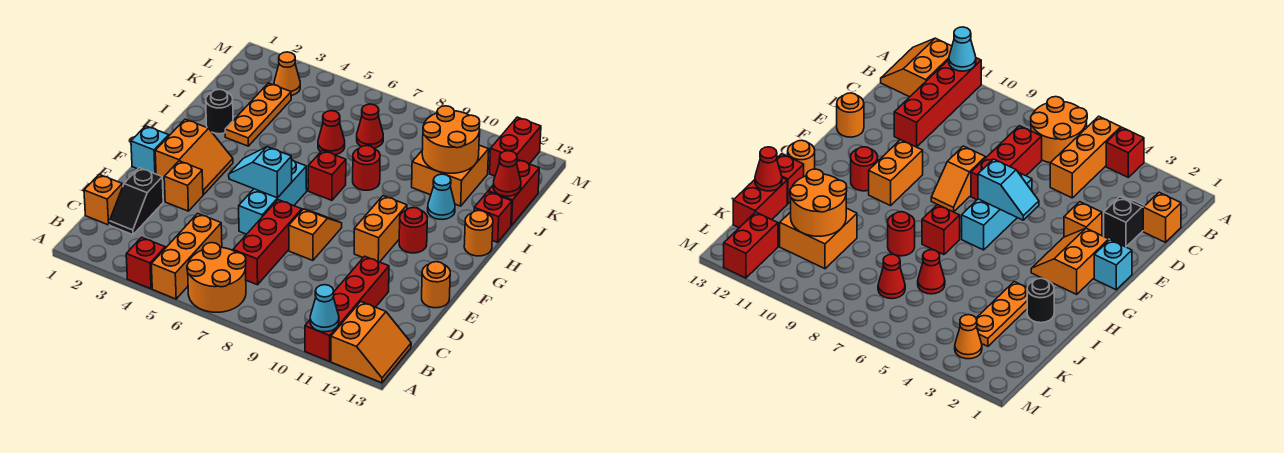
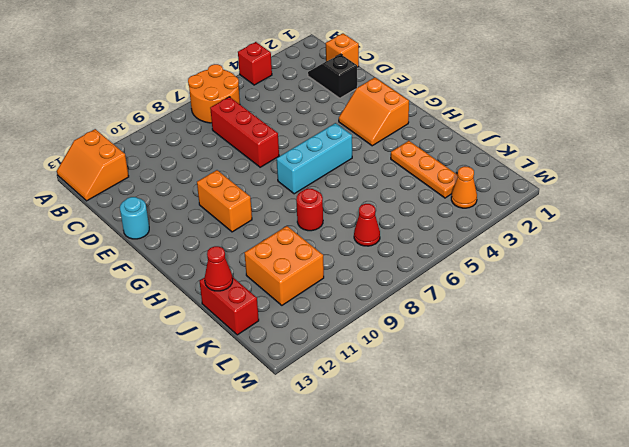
cyan 1x1 round brick [120,197,149,239] -> orange 1x1 round brick [422,262,450,308]
cyan 1x3 brick [277,123,352,194] -> cyan 1x3 brick turned to [239,160,307,234]
none -> orange 1x3 brick [151,213,222,299]
none -> red 1x4 brick [305,256,389,361]
none -> orange 1x1 brick [164,161,203,211]
none -> orange 1x2 slope [289,209,342,260]

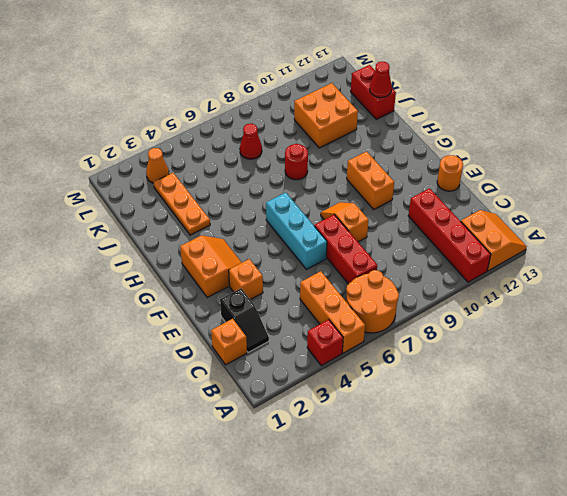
none -> cyan 1x1 brick [131,126,169,174]
none -> red 1x1 round brick [399,208,427,253]
none -> red 1x1 brick [308,150,346,200]
none -> orange 1x1 round brick [464,210,493,256]

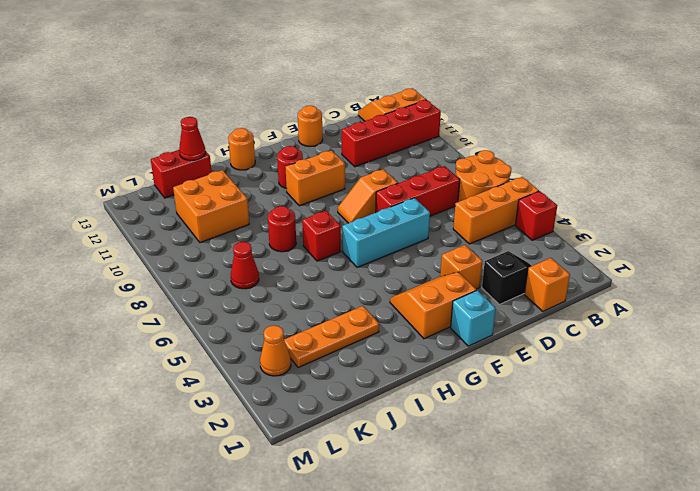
none -> black 1x1 round brick [206,89,233,134]
none -> cyan 1x1 cone [428,174,455,219]
none -> red 1x1 brick [474,192,512,242]
none -> red 1x1 cone [318,111,345,155]

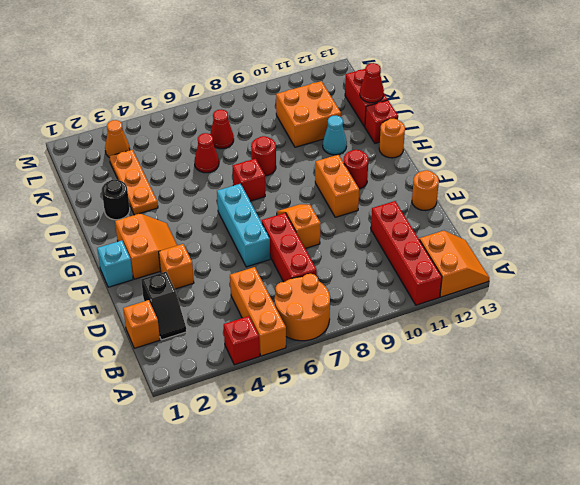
none -> red 1x2 brick [490,117,541,176]
none -> cyan 1x1 cone [310,285,339,332]
none -> cyan 1x2 slope [229,147,292,198]
none -> orange 2x2 round brick [422,106,480,173]

